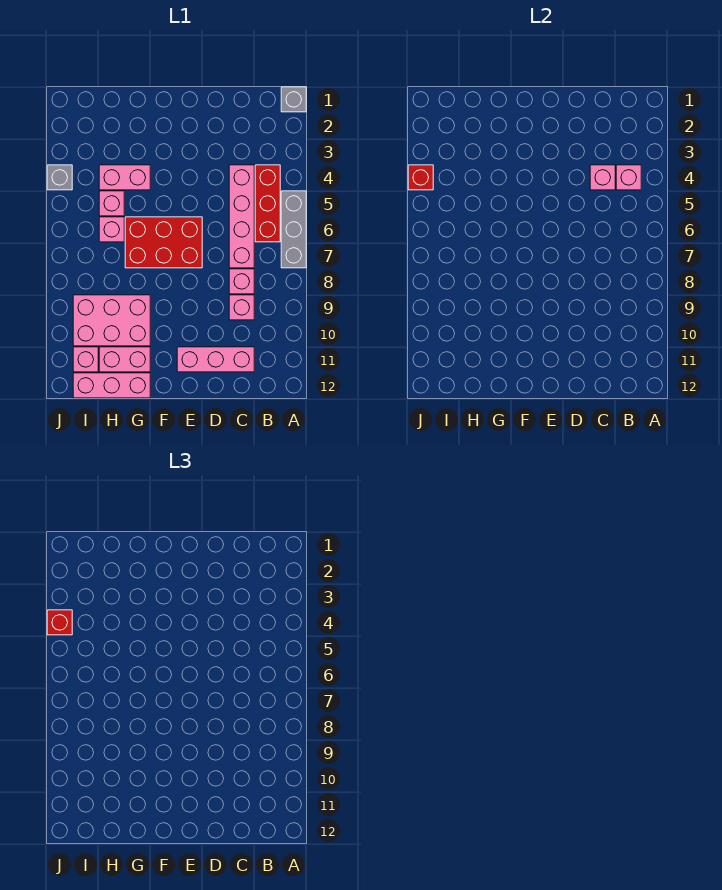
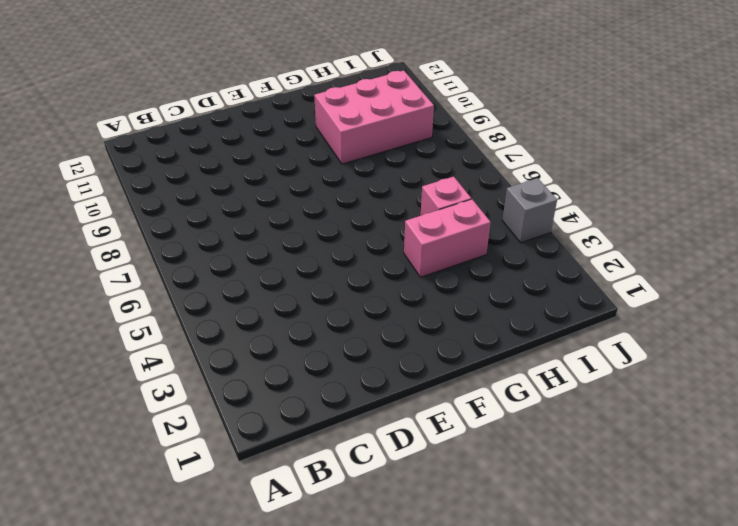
none -> grey 1x1 brick [281,87,306,112]
none -> grey 1x3 brick [281,191,306,268]
none -> red 1x3 brick [255,165,280,242]

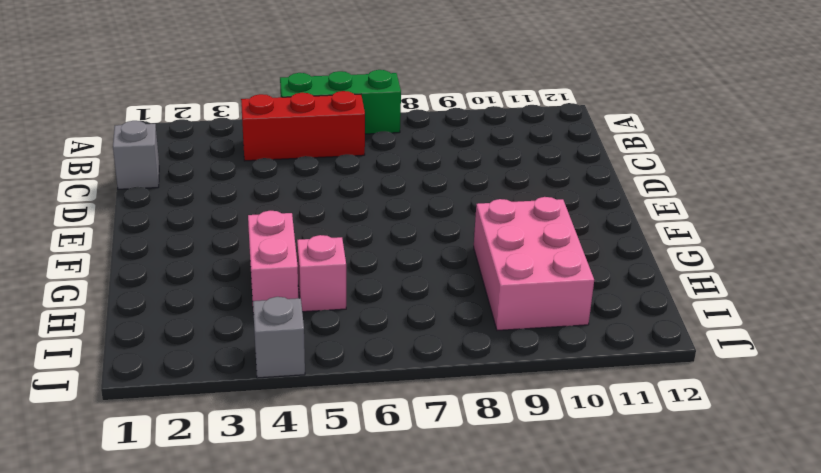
green 1x3 brick [280,70,401,134] -> grey 1x3 brick [281,191,306,268]
grey 1x1 brick [113,121,159,189] -> grey 1x1 brick moved to [281,87,306,112]
none -> pink 1x4 brick [229,165,254,268]
none -> pink 1x1 brick [229,269,254,294]
none -> pink 1x1 brick [229,295,254,320]

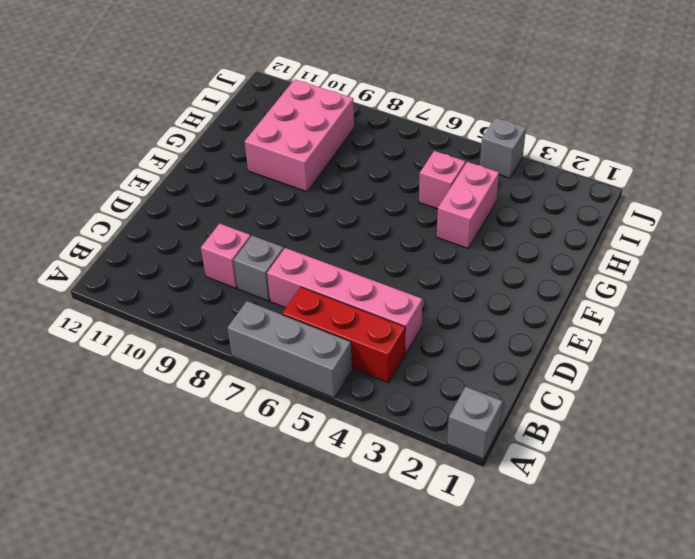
grey 1x1 brick [234,236,284,301] -> pink 1x1 brick [229,269,254,294]
none -> pink 1x3 brick [177,347,254,372]
none -> red 2x3 brick [125,217,202,268]
none -> pink 1x2 brick [99,347,150,372]

